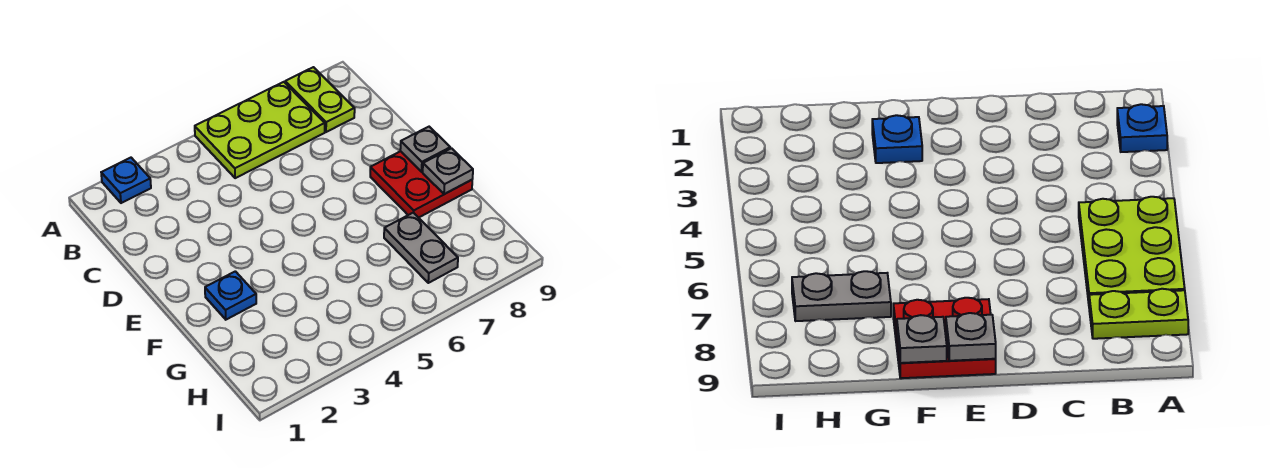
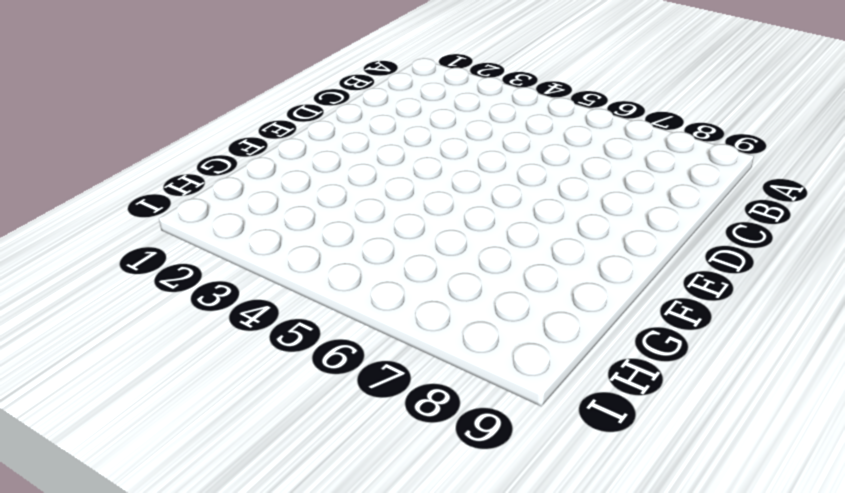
none -> blue 1x1 plate [101,158,151,203]
none -> lime 2x3 plate [195,82,325,178]

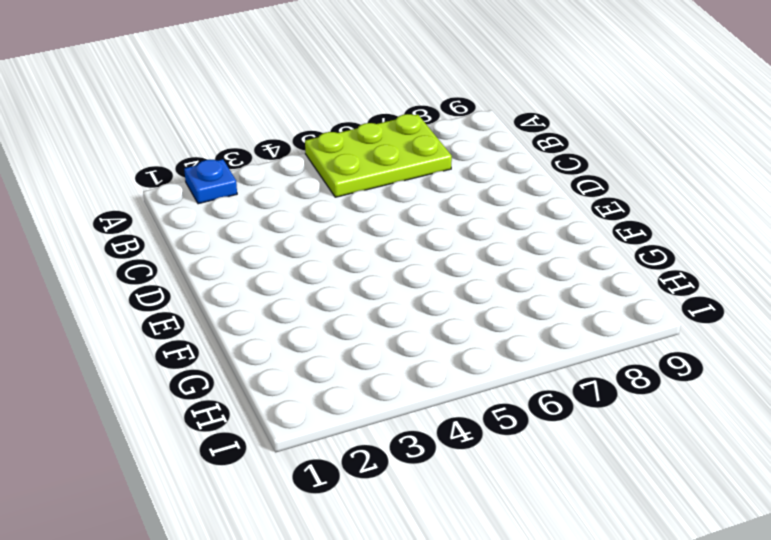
none -> lime 1x2 plate [285,67,355,132]
none -> red 2x2 plate [370,151,472,218]

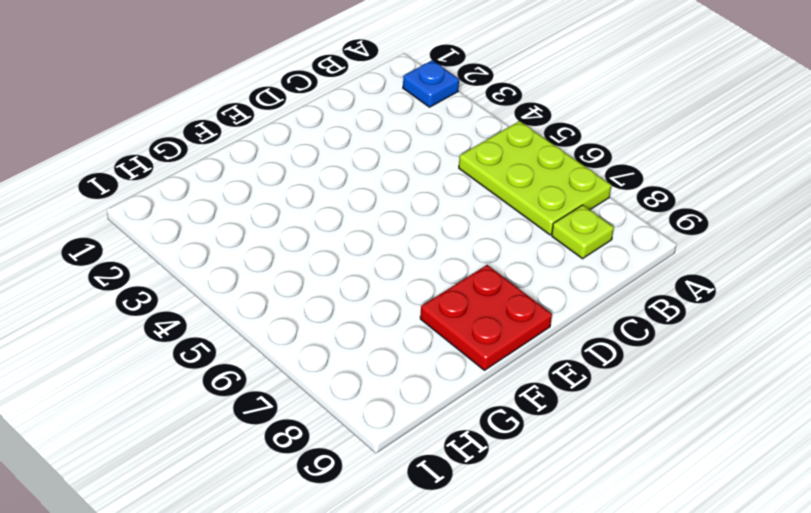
lime 1x1 plate [552,205,614,259] -> lime 1x2 plate [285,67,355,132]
none -> blue 1x1 plate [205,271,256,320]
none -> grey 1x2 plate [384,213,458,283]

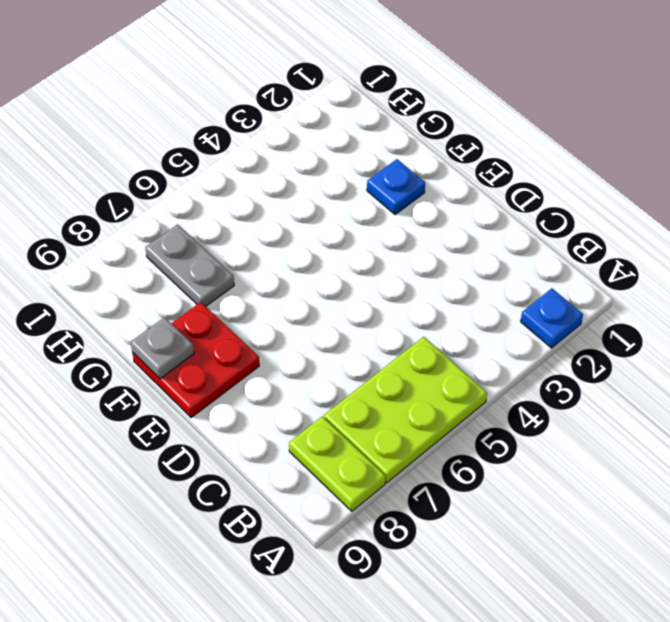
none -> grey 1x1 plate [400,127,450,172]

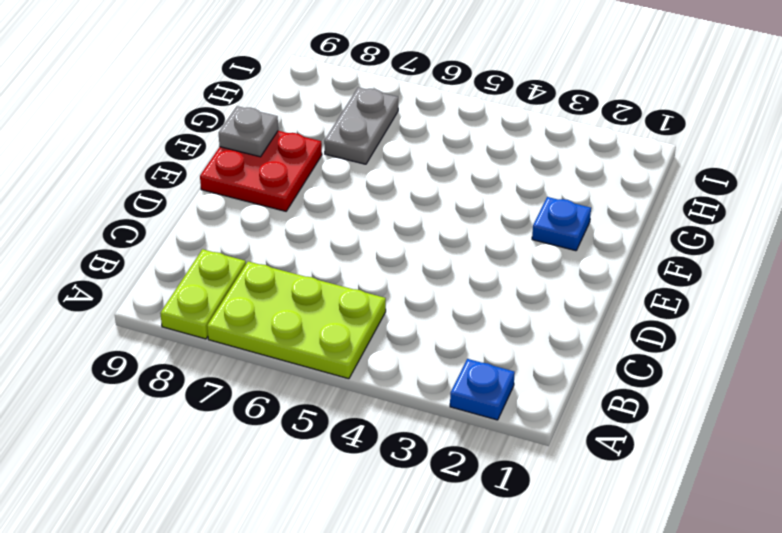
none -> grey 1x1 plate [400,127,450,172]

